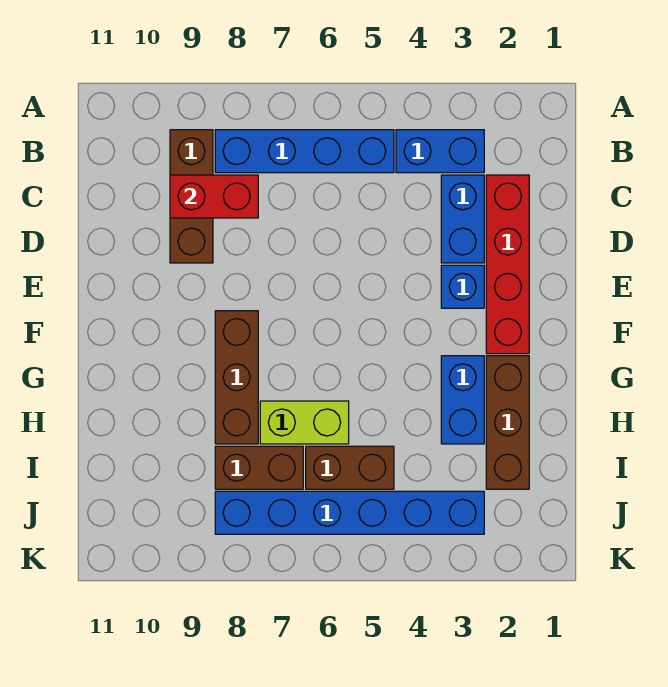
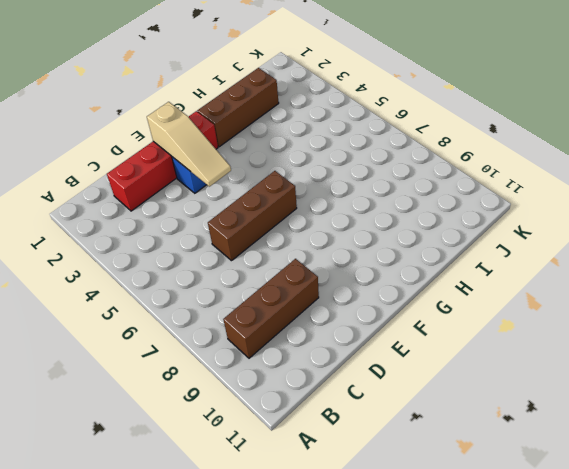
brown 1x3 brick [208,171,297,261] -> brown 1x3 brick moved to [215,311,258,444]
tan 1x3 slope [147,102,231,187] -> none
none -> blue 1x2 brick [396,130,484,173]
none -> blue 1x4 brick [215,130,394,173]
none -> blue 1x2 brick [441,175,484,263]

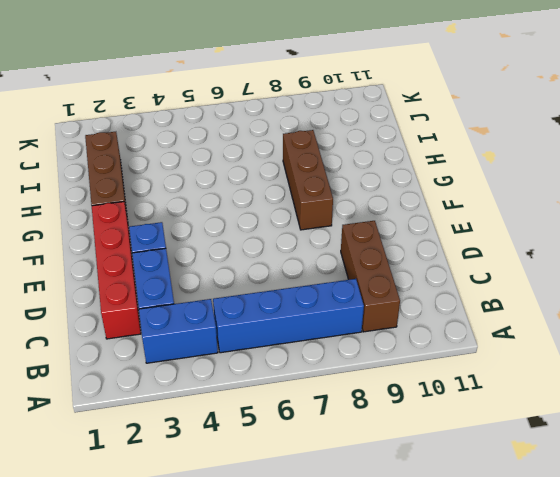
none -> blue 1x2 brick [441,356,484,444]
none -> lime 1x2 brick [260,401,349,444]
none -> brown 1x2 brick [306,446,394,489]

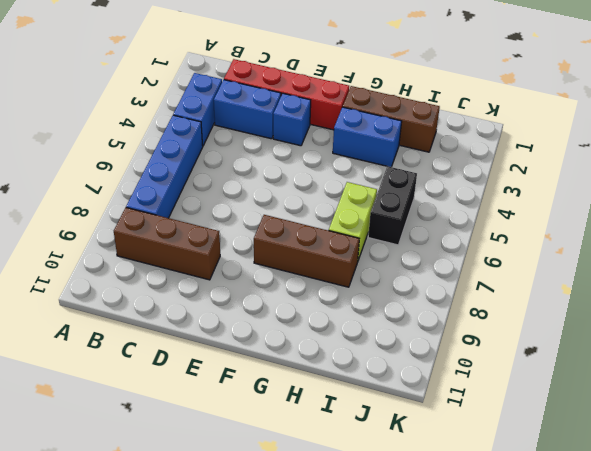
black 1x2 brick [368,166,417,245] -> brown 1x2 brick [306,446,394,489]
none -> brown 1x2 brick [215,446,303,489]
none -> blue 1x6 brick [215,491,484,534]
none -> red 1x2 brick [170,175,258,218]

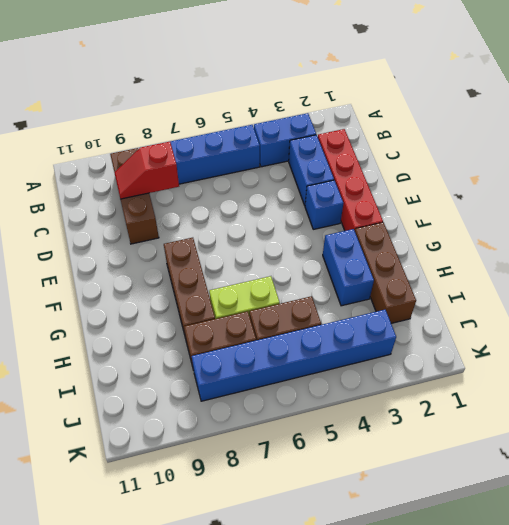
red 1x2 slope [114,142,179,199] -> red 1x2 brick [170,175,258,218]

